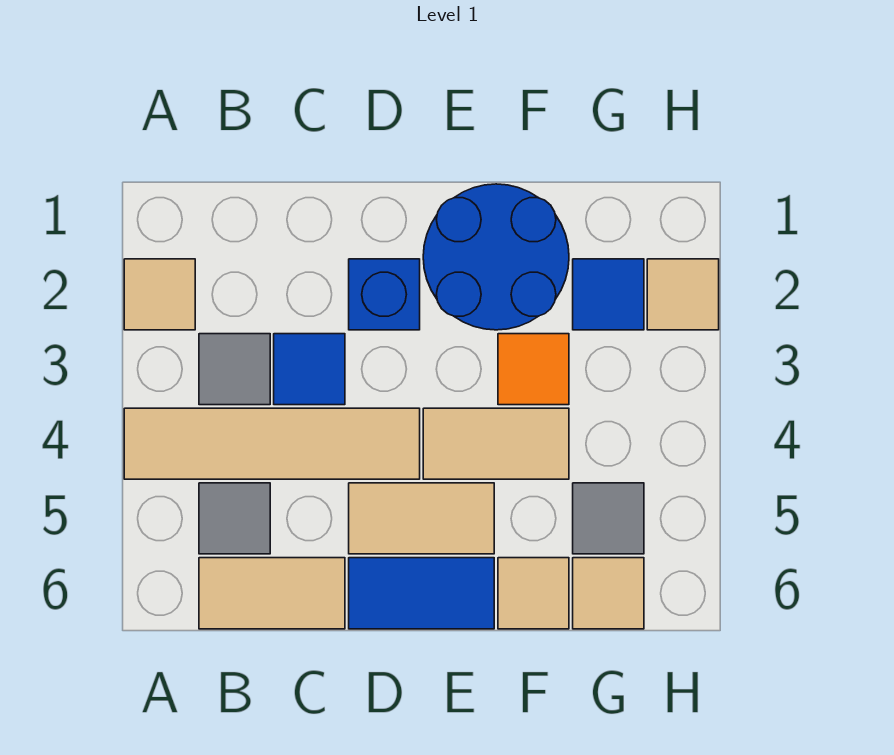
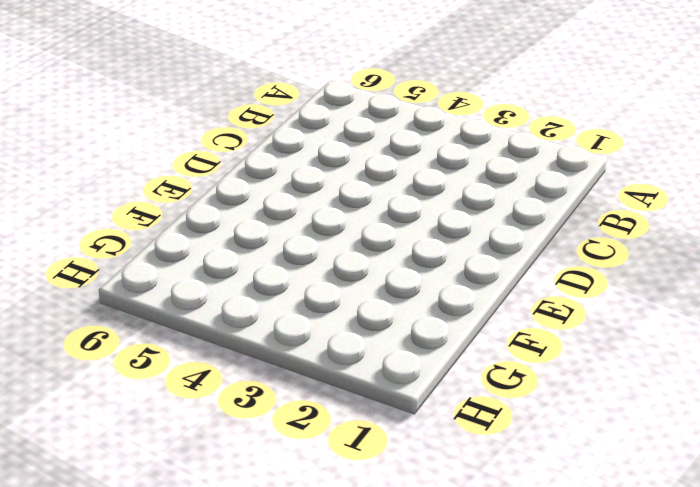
none -> tan 1x1 tile [124,259,195,330]
none -> tan 1x4 tile [124,408,420,479]
none -> grey 1x1 tile [199,334,270,405]

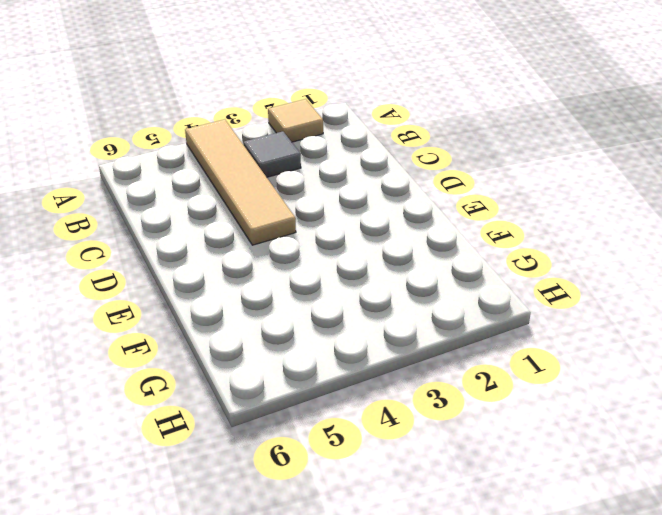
none -> grey 1x1 tile [199,483,270,554]
none -> tan 1x2 tile [199,558,345,629]
none -> blue 1x1 tile [274,334,345,405]

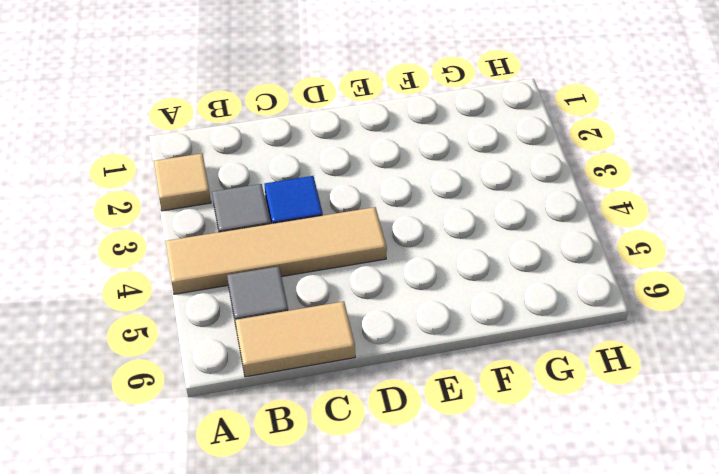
none -> blue 1x1 brick [349,259,420,330]
none -> tan 1x2 tile [349,483,494,554]
none -> blue 1x2 tile [349,558,494,629]

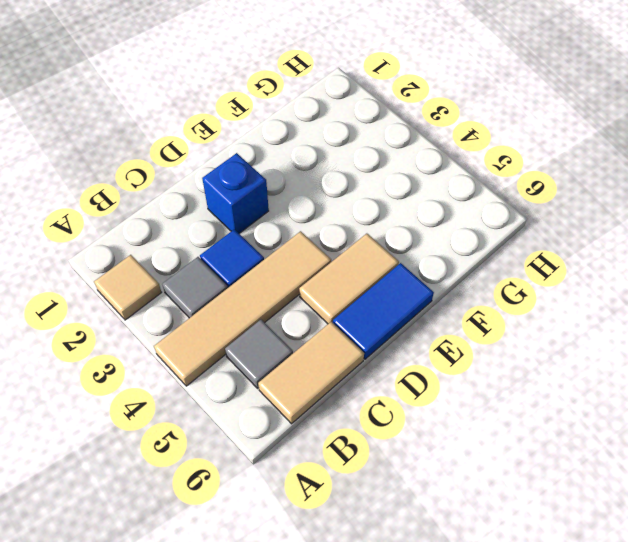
none -> blue 2x2 round brick [423,184,569,330]
none -> tan 1x2 tile [423,408,569,479]
none -> orange 1x1 tile [498,334,569,405]

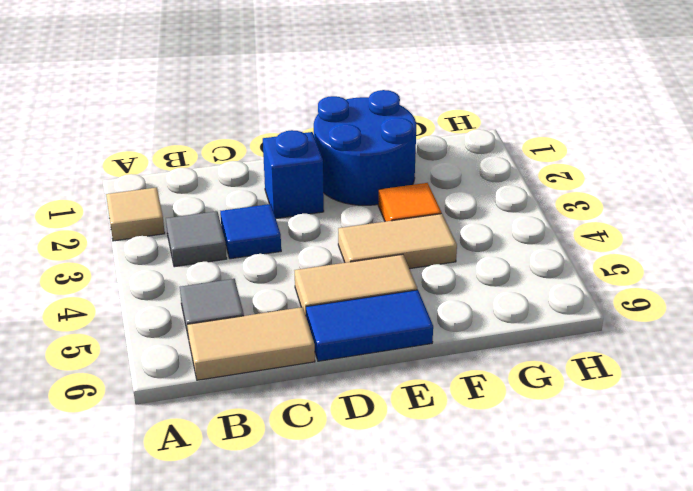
none -> tan 1x4 tile [124,408,420,479]
none -> tan 1x1 tile [498,558,569,629]
none -> blue 1x1 tile [573,259,644,330]

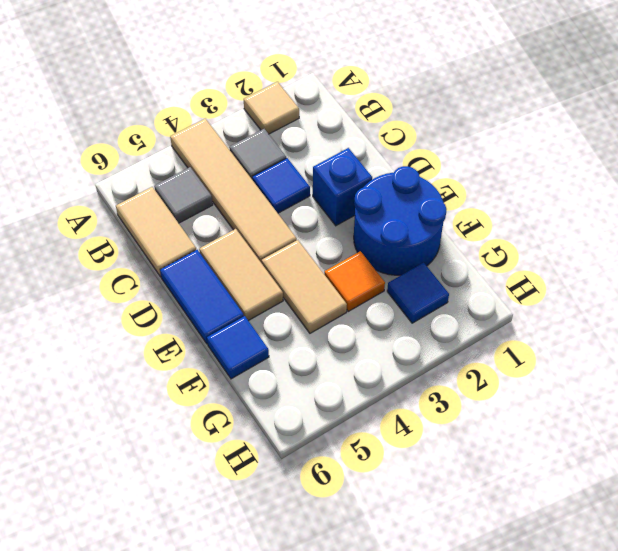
blue 1x1 tile [207,316,269,379] -> tan 1x1 tile [498,558,569,629]
none -> grey 1x1 tile [573,483,644,554]
none -> tan 1x1 tile [573,558,644,629]
none -> tan 1x1 tile [647,259,719,330]

